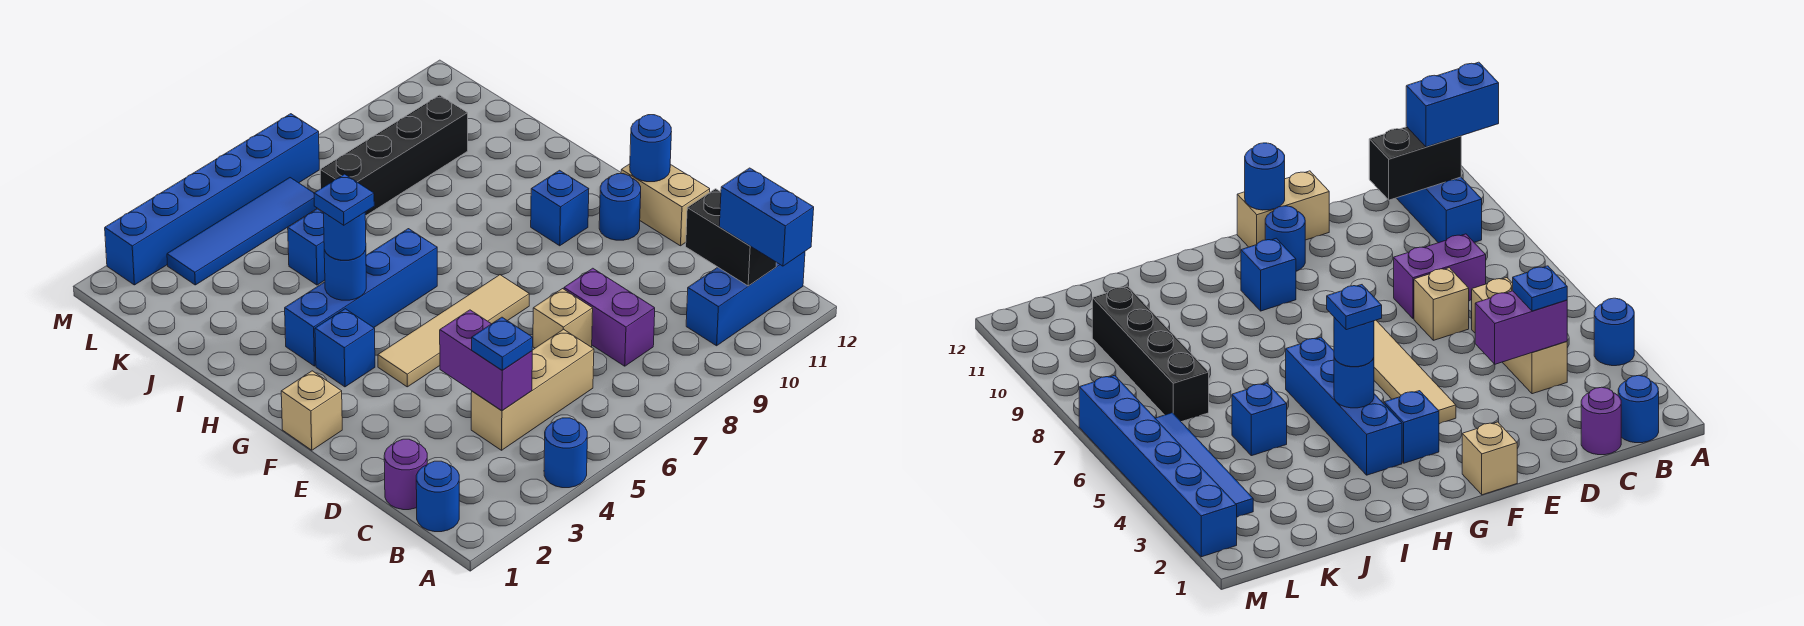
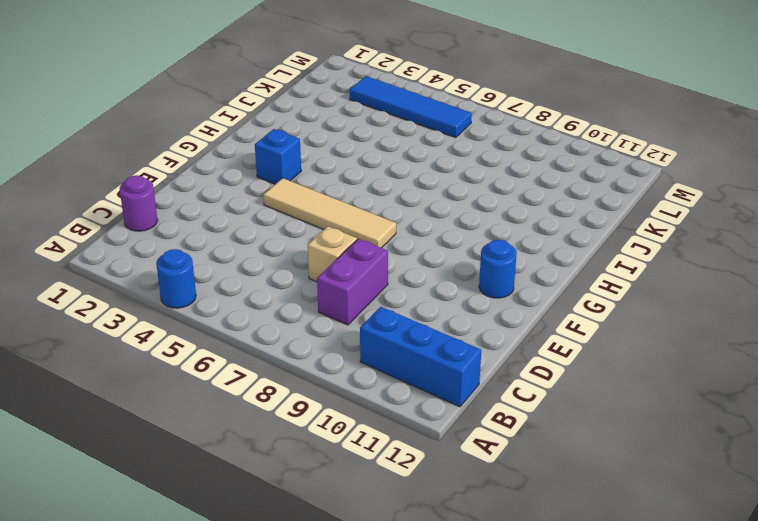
none -> blue 1x1 round brick [416,461,459,532]
none -> tan 1x3 brick [471,329,594,450]
none -> tan 1x2 brick [621,164,710,246]

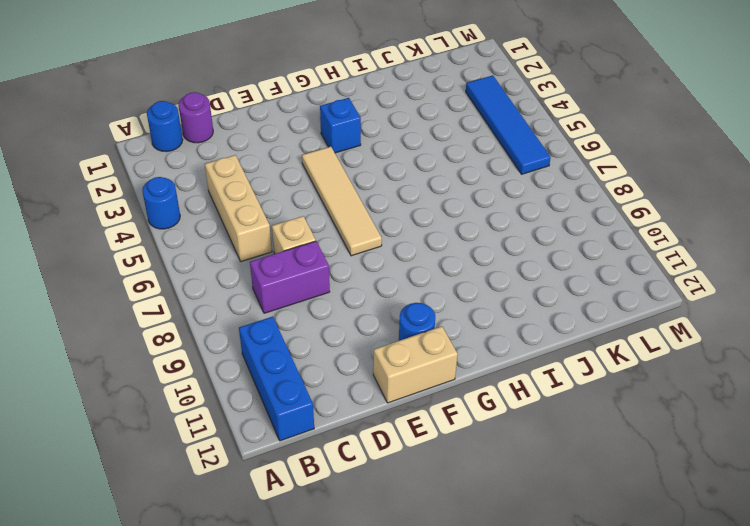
none -> tan 1x1 brick [281,371,342,450]
none -> blue 1x1 brick [531,170,589,246]
none -> blue 1x4 brick [285,229,437,366]

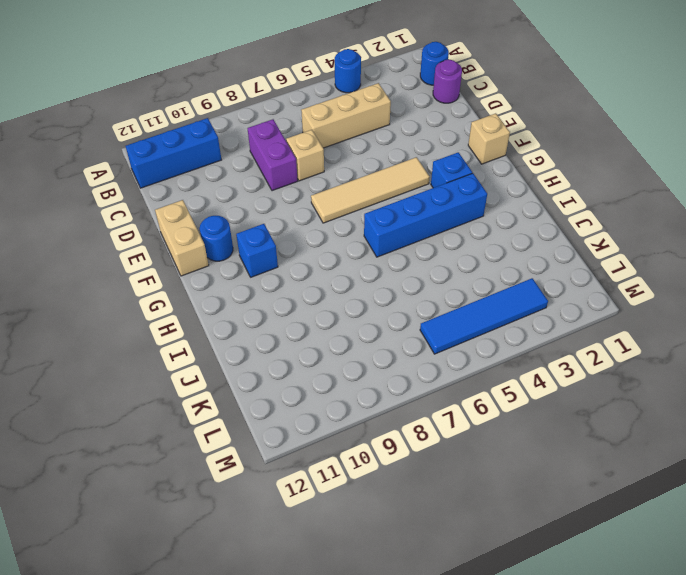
none -> blue 1x1 brick [288,209,325,285]
none -> black 1x4 brick [320,95,468,216]
none -> blue 1x6 brick [105,114,319,285]

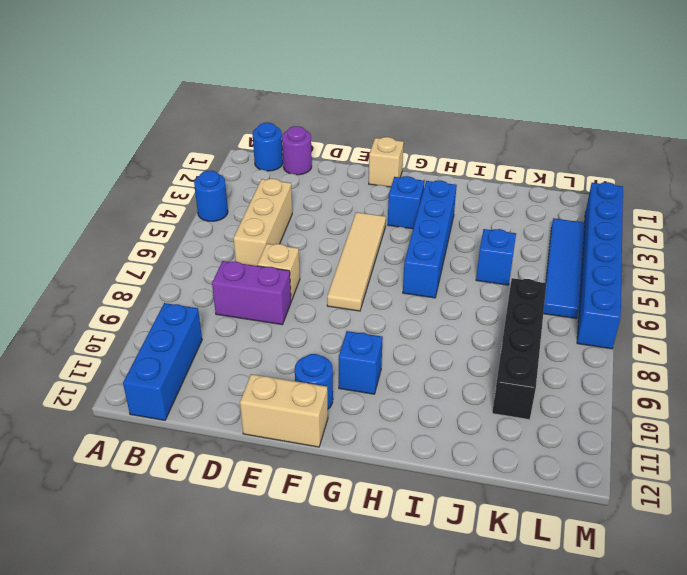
none -> black 1x2 brick [686,189,776,286]
none -> purple 1x2 brick [440,310,532,411]
none -> blue 1x1 round brick [630,115,672,182]

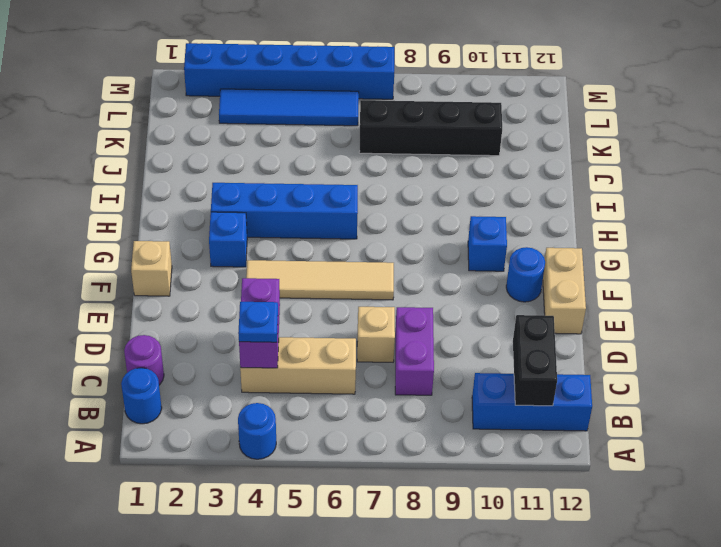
none -> blue 1x1 brick [288,209,325,285]
none -> blue 1x1 round brick [630,115,672,182]
none -> blue 1x1 round brick [324,250,366,300]

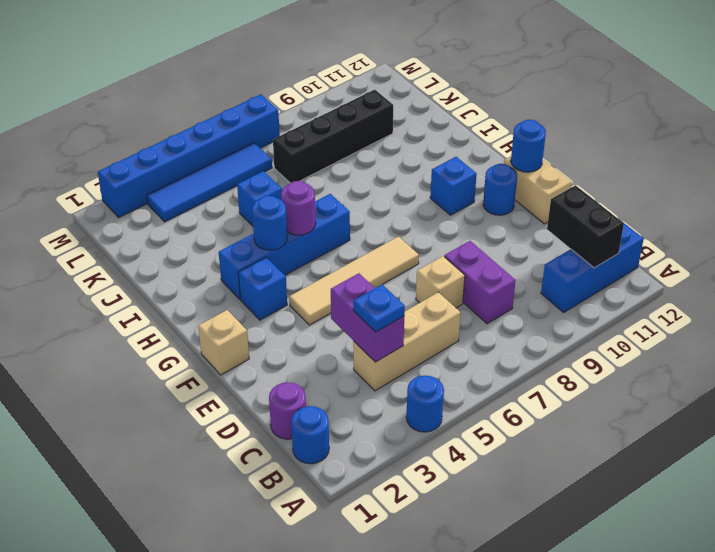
purple 1x1 round brick [281,181,316,235] -> none
none -> blue 1x2 brick [719,168,814,266]
none -> blue 1x1 round brick [323,212,366,260]
none -> blue 1x1 plate [314,174,374,225]

